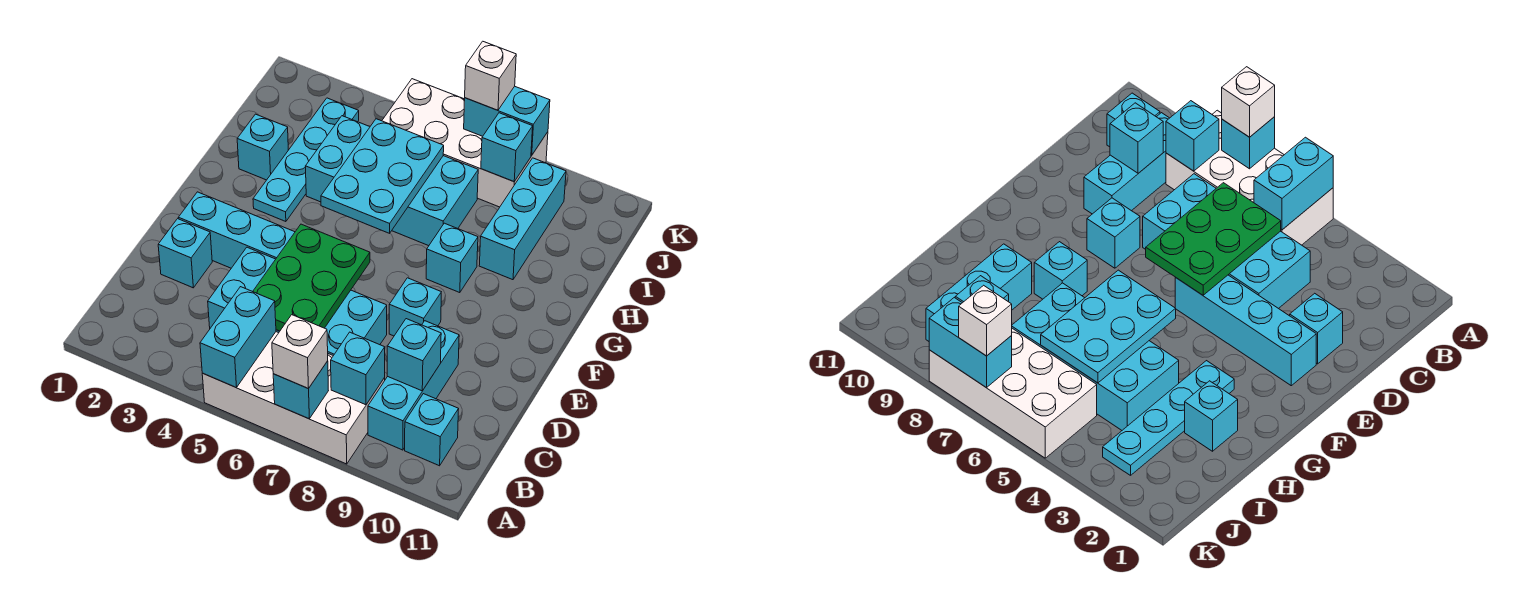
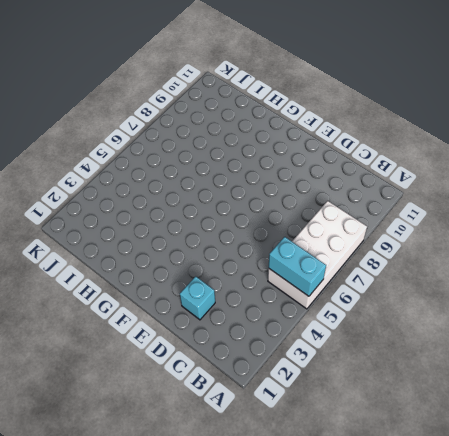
none -> cyan 1x3 brick [368,321,459,450]
none -> cyan 1x1 brick [405,394,459,466]
none -> cyan 2x4 brick [208,247,387,356]

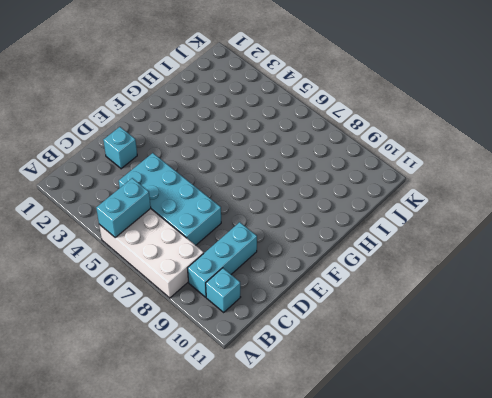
none -> cyan 1x4 brick [178,192,295,268]
none -> cyan 1x1 brick [389,278,441,336]
none -> cyan 1x4 plate [253,98,359,222]

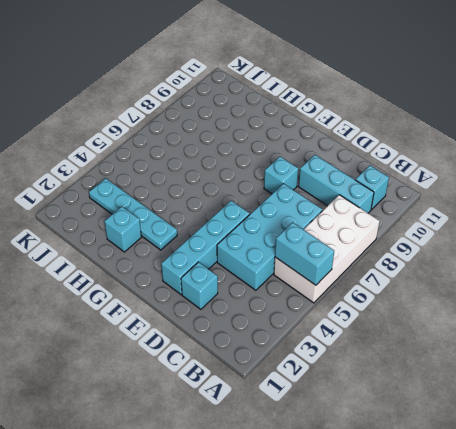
none -> cyan 1x1 brick [426,223,478,293]
none -> cyan 2x4 brick [306,116,478,246]
none -> cyan 1x3 brick [479,158,566,280]

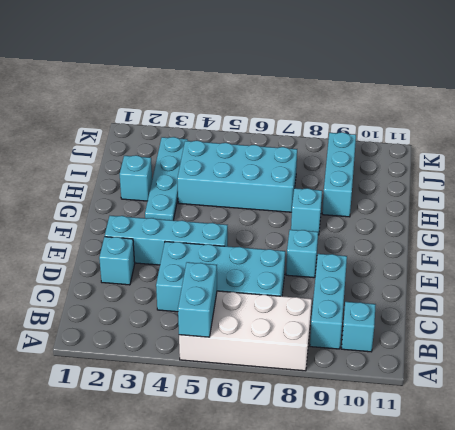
none -> white 2x4 brick [382,79,548,207]
none -> cyan 1x1 brick [273,361,328,419]
none -> cyan 1x1 brick [331,332,385,405]

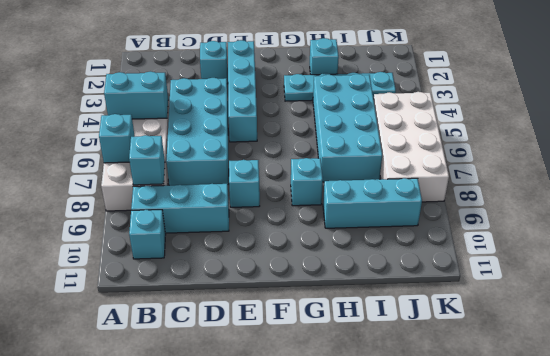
none -> green 2x3 plate [253,224,370,331]
none -> cyan 1x1 brick [387,319,441,391]
none -> cyan 2x3 plate [321,119,444,233]

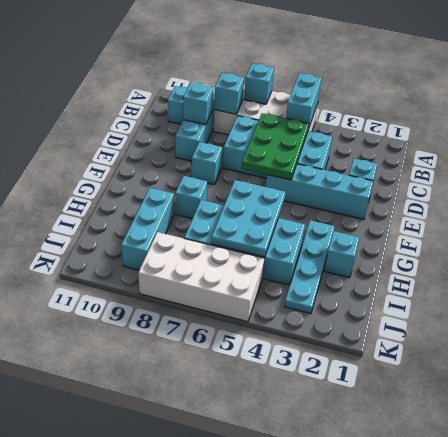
none -> cyan 1x1 brick [481,113,533,182]
none -> cyan 1x2 brick [464,86,550,155]
none -> white 1x1 brick [272,315,328,389]

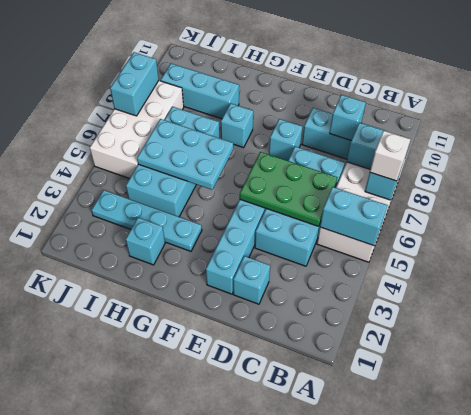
none -> cyan 1x1 brick [405,394,459,466]
none -> cyan 1x1 brick [481,113,533,182]
none -> white 1x1 brick [465,41,516,110]

